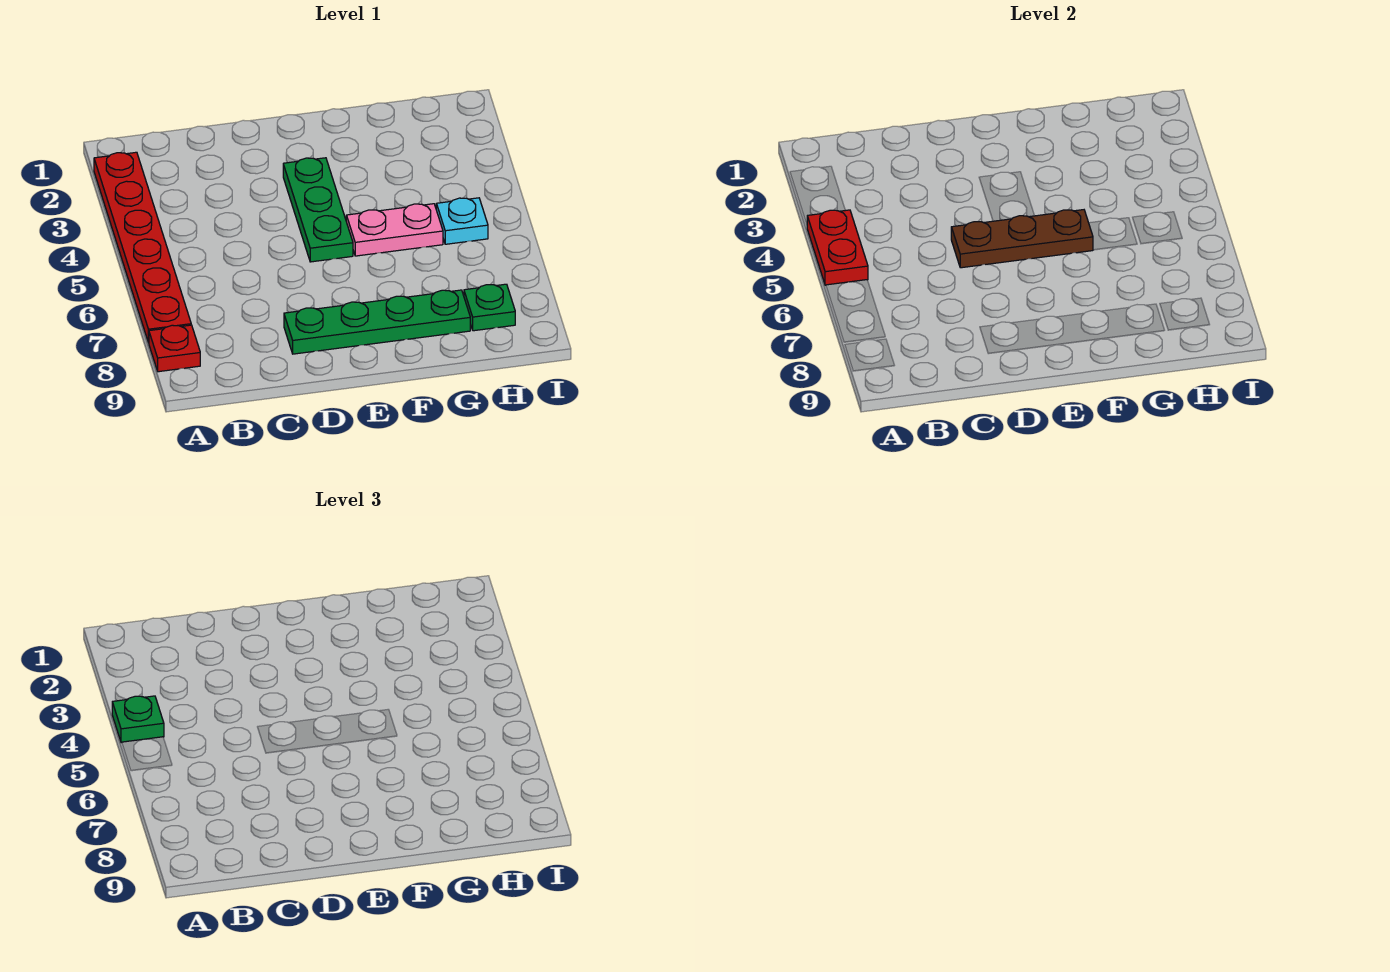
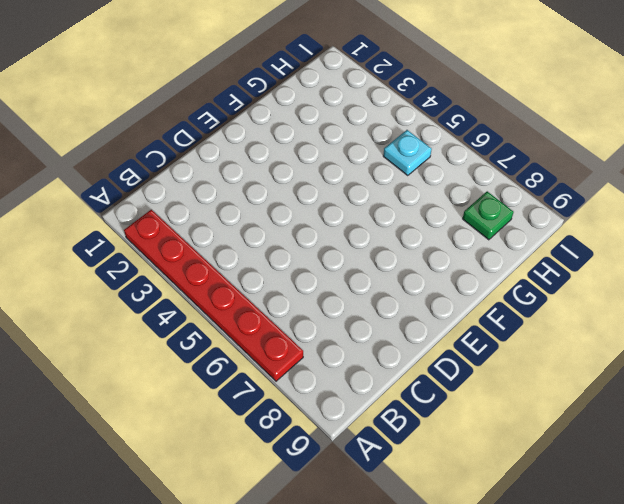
none -> red 1x1 plate [149,325,200,372]
none -> green 1x4 plate [284,290,470,354]

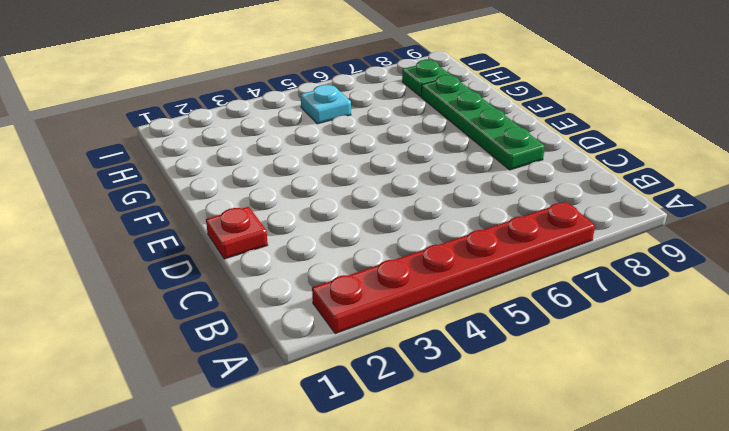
red 1x1 plate [206,207,268,259] -> red 1x1 plate moved to [149,325,200,372]
none -> green 1x3 plate [283,158,353,262]
none -> pink 1x2 plate [346,204,443,256]

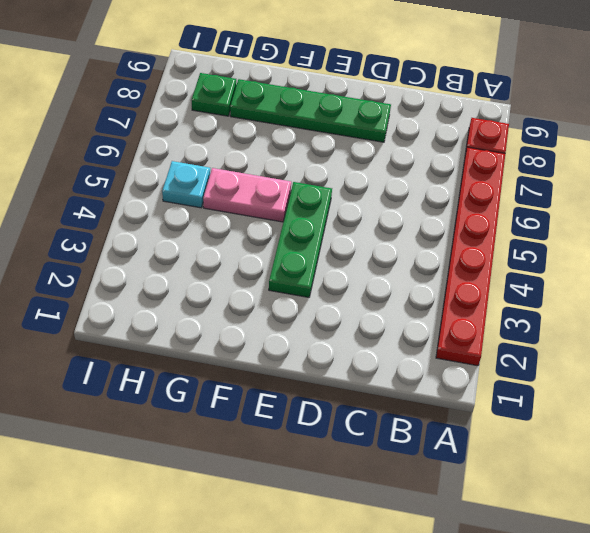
none -> red 1x2 plate [807,210,868,285]
none -> brown 1x3 plate [951,210,1093,268]

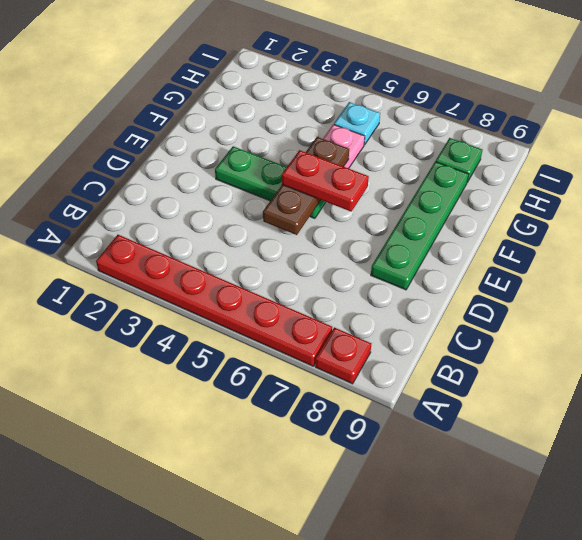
red 1x2 plate [282,150,369,211] -> red 1x2 plate moved to [807,210,868,285]
none -> green 1x1 plate [112,696,164,743]

